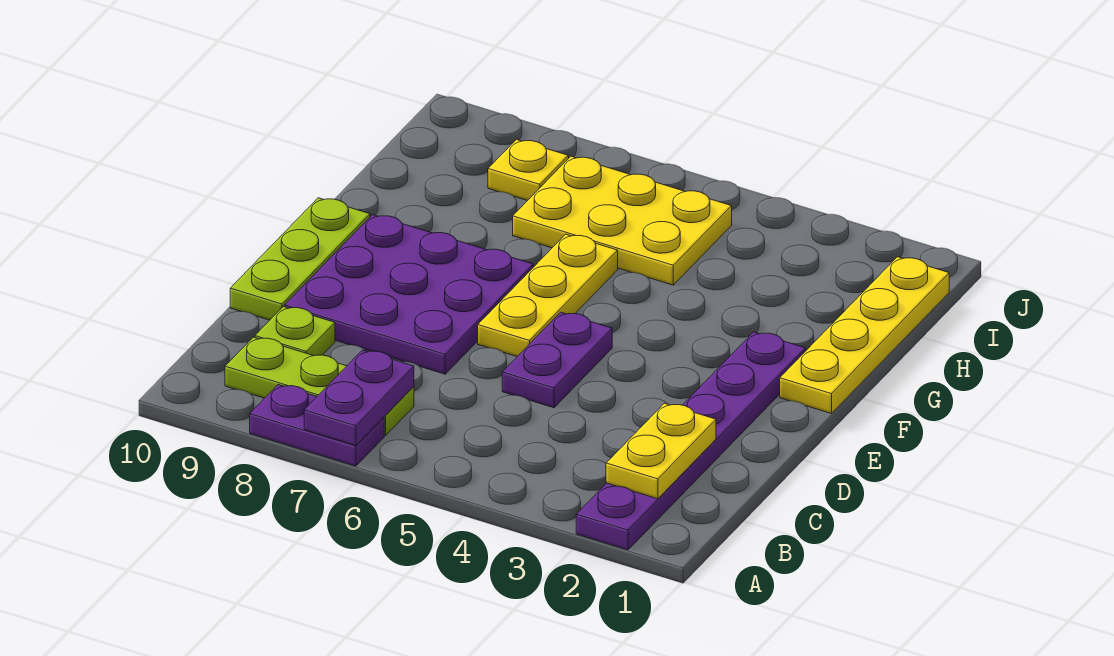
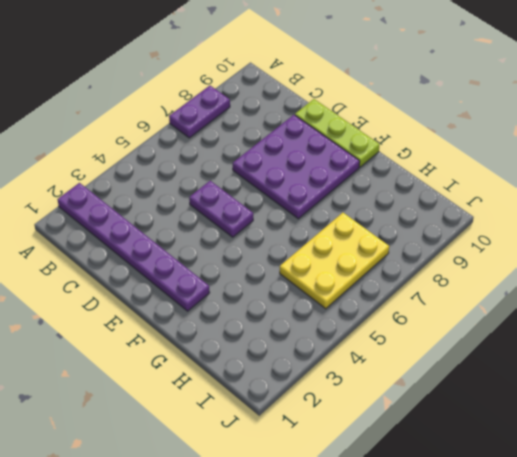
none -> lime 1x3 plate [225,337,414,435]
none -> lime 1x1 plate [255,306,335,356]
none -> yellow 1x3 plate [478,234,618,356]

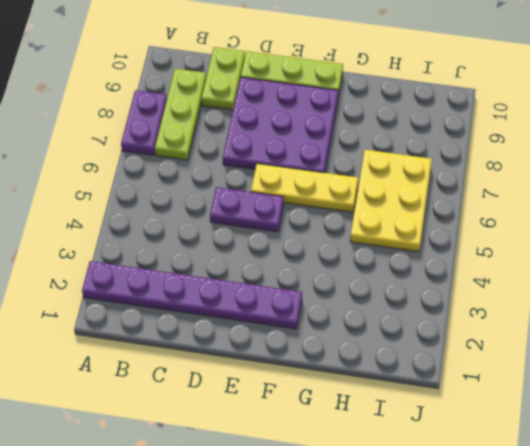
lime 1x2 plate [202,47,245,110] -> lime 1x1 plate [255,306,335,356]
none -> yellow 1x4 plate [780,257,949,414]
none -> yellow 1x1 plate [488,139,568,201]
none -> purple 1x2 plate [304,350,414,446]

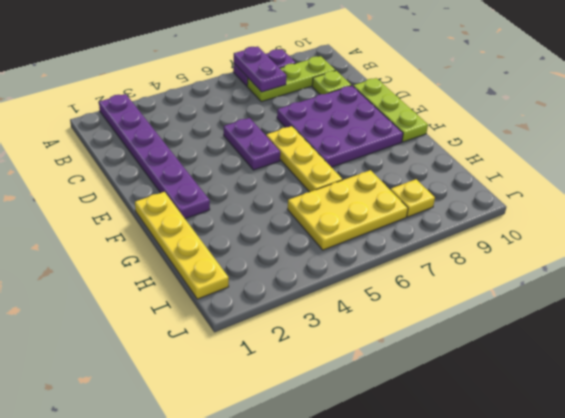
none -> yellow 1x2 plate [606,403,716,499]

